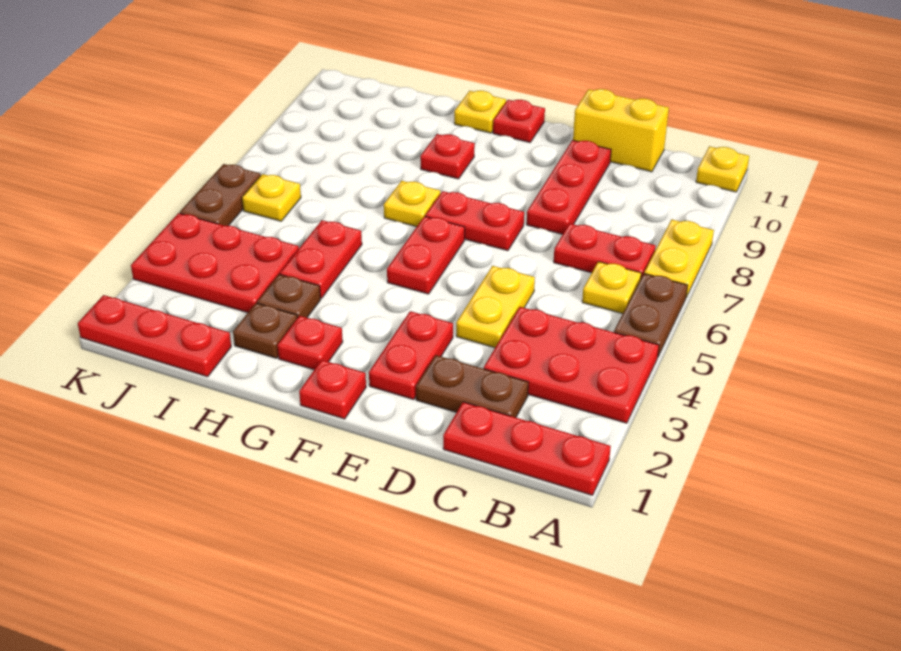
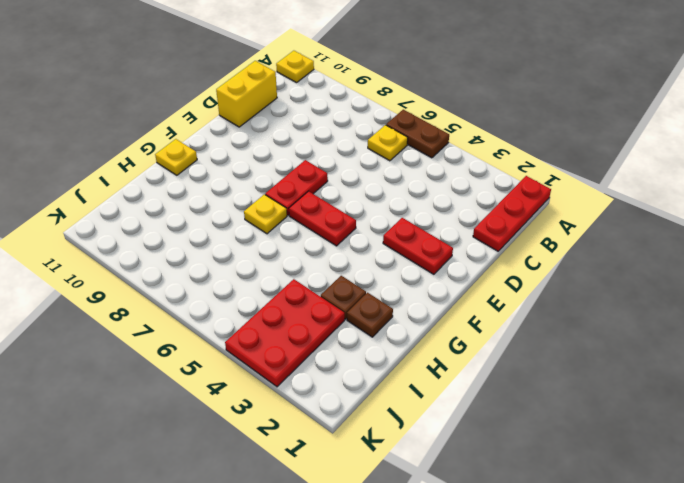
none -> red 2x3 plate [484,307,659,423]
none -> yellow 1x2 plate [644,220,714,297]
none -> red 1x2 plate [554,223,656,277]

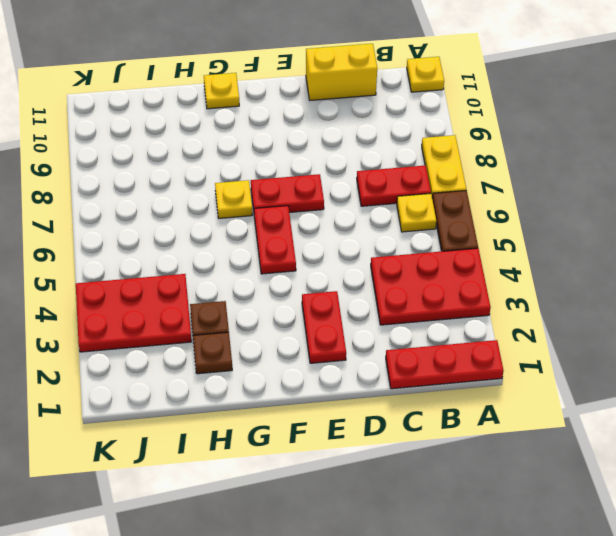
none -> brown 1x2 plate [416,355,528,417]
none -> yellow 1x2 plate [456,266,535,348]
none -> red 1x3 plate [527,140,611,234]

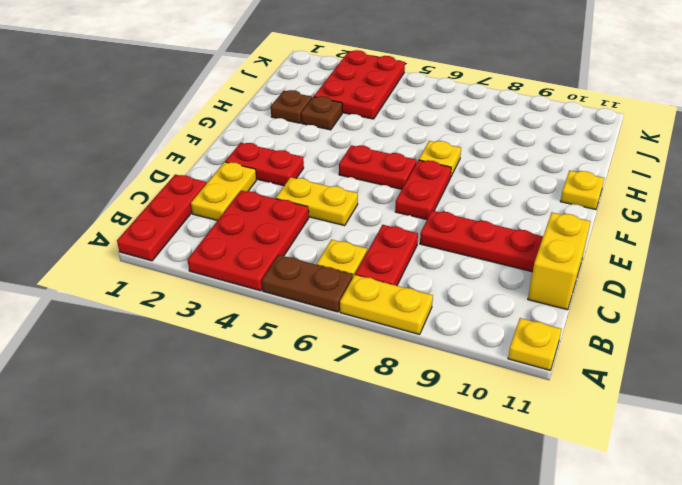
yellow 1x2 plate [191,162,256,221] -> brown 1x2 plate [416,355,528,417]
none -> red 1x1 plate [299,360,366,419]
none -> red 1x1 plate [493,100,545,142]
none -> red 1x1 plate [277,316,343,370]

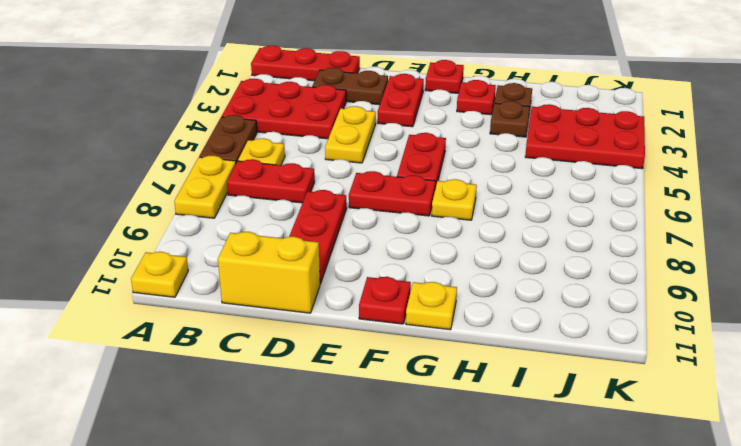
none -> red 1x1 plate [420,134,475,179]
none -> red 1x2 plate [280,220,362,298]
none -> red 1x3 plate [78,295,231,377]

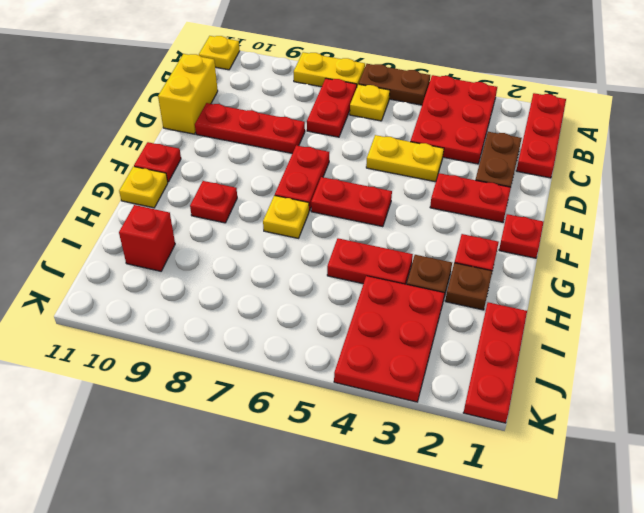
red 1x1 brick [119,205,175,271] -> none
none -> yellow 1x1 plate [242,174,301,221]
none -> brown 1x2 plate [180,164,261,226]

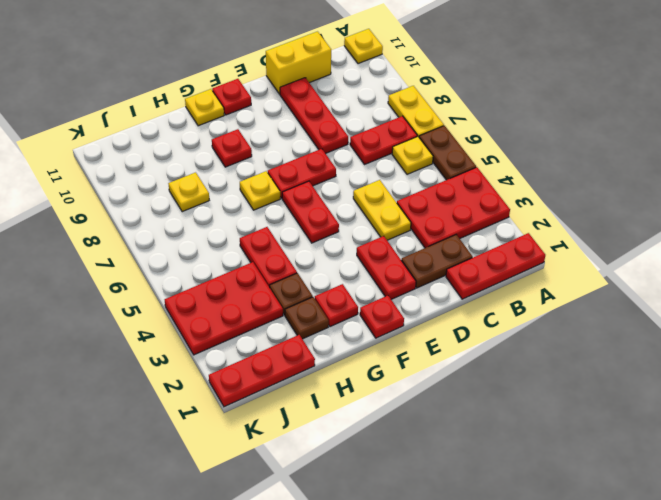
yellow 1x1 plate [168,172,209,212] -> yellow 1x1 plate moved to [242,174,301,221]
none -> brown 1x2 plate [180,164,261,226]

